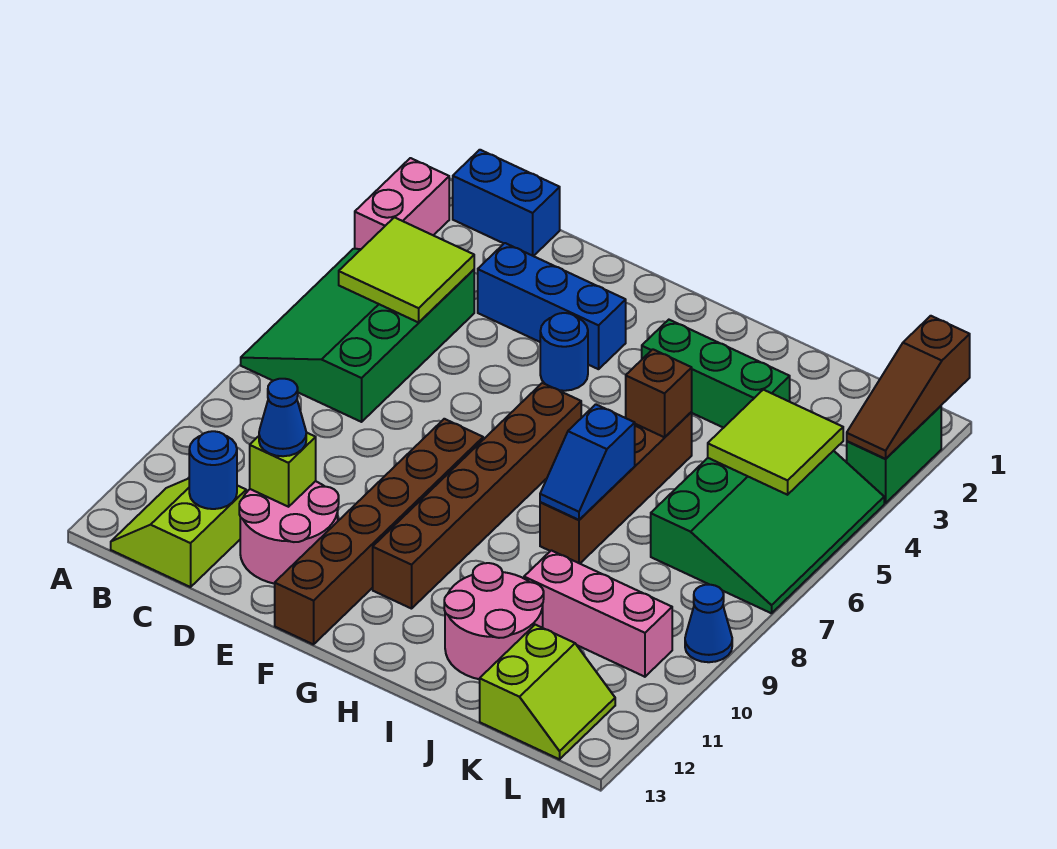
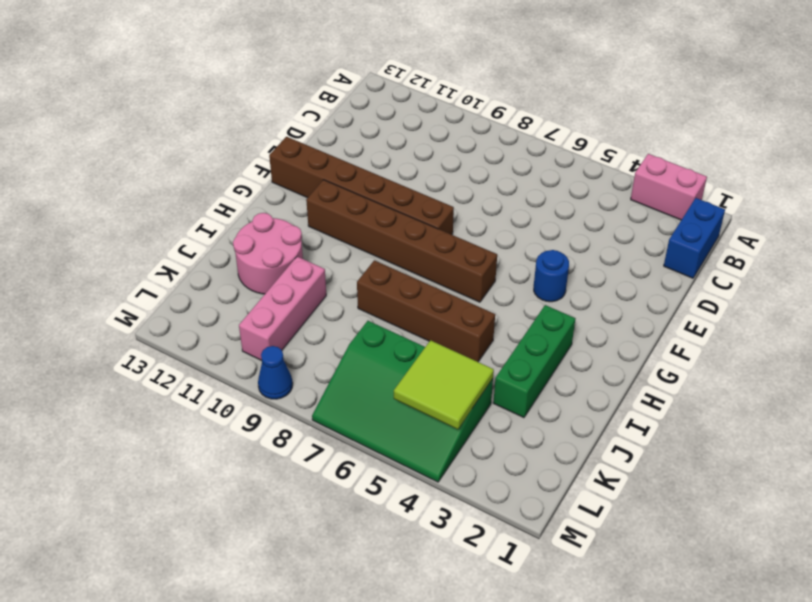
none -> green 3x4 slope [241,249,474,422]
none -> lime 2x2 slope [111,479,246,587]
none -> blue 1x3 brick [478,243,626,369]

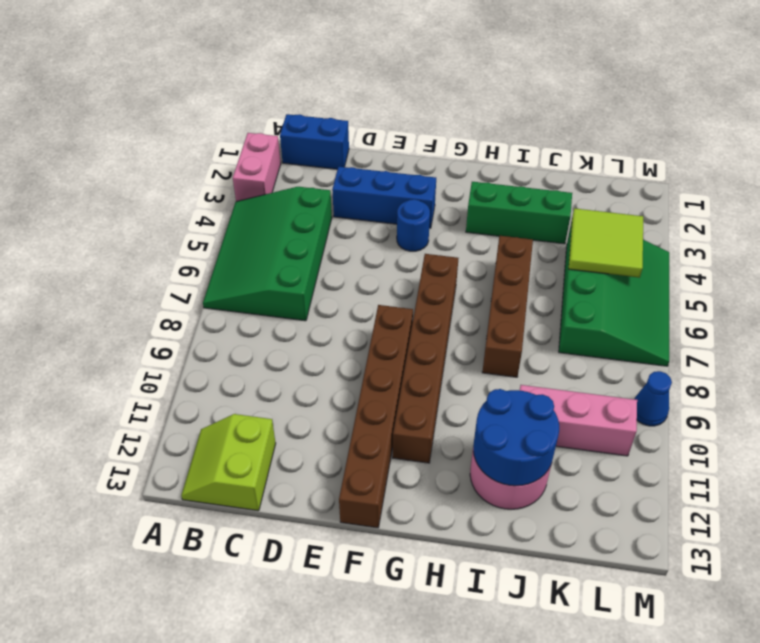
blue 2x2 round brick [473,389,559,486] -> none
none -> pink 2x2 round brick [239,481,339,584]
none -> lime 2x2 slope [480,625,615,759]
none -> green 1x2 brick [847,406,941,503]

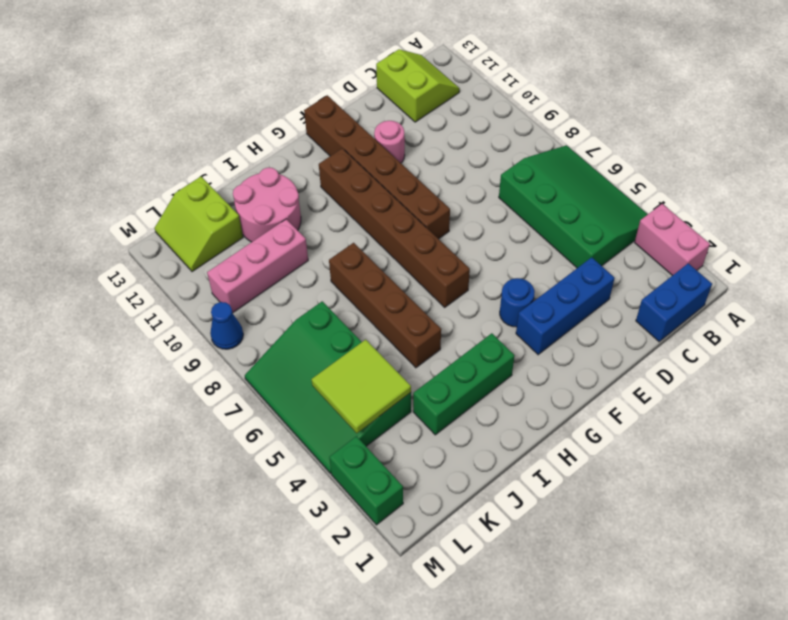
pink 1x1 round brick [374,121,405,163] -> pink 2x2 round brick [239,481,339,584]
none -> lime 2x2 tile [339,217,474,322]
none -> blue 1x1 round brick [189,431,237,509]
none -> lime 1x1 brick [250,432,316,507]

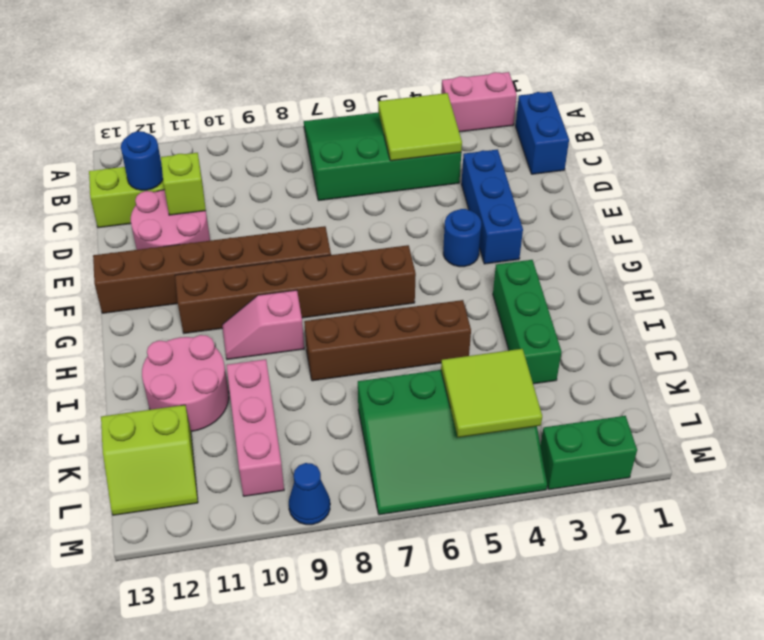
pink 1x2 slope [222,290,304,359] -> none
none -> brown 1x1 brick [626,349,692,437]
none -> blue 1x2 slope [540,404,635,520]
none -> brown 1x3 slope [847,316,970,459]

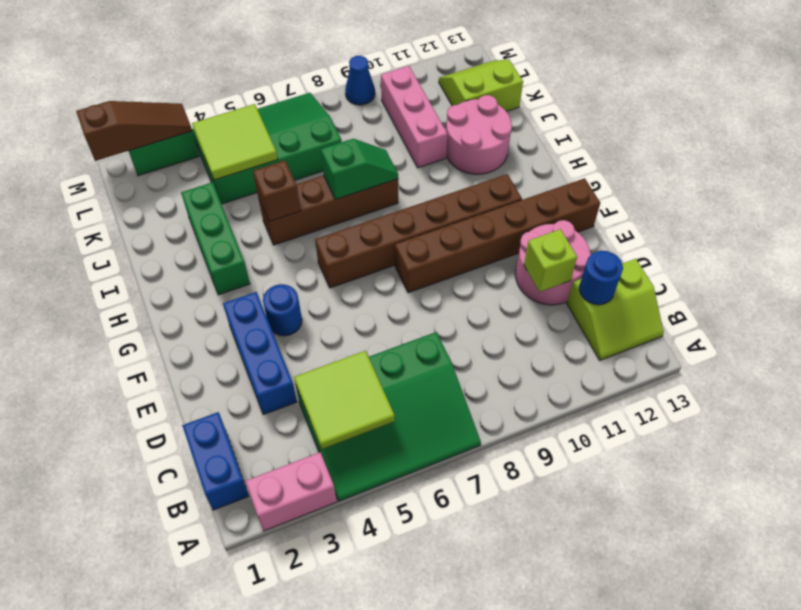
green 1x2 slope [321,139,398,200] -> blue 1x2 slope [540,404,635,520]
none -> blue 1x1 cone [259,379,306,456]

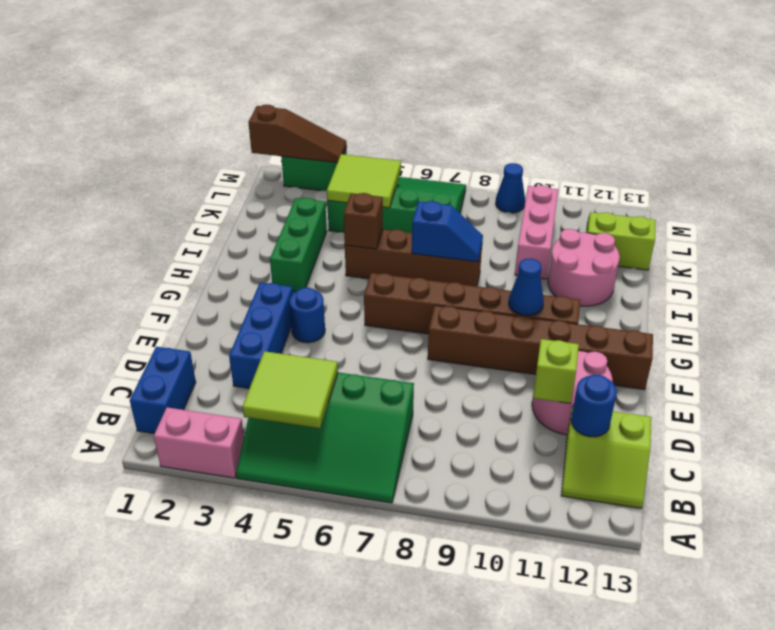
blue 1x1 cone [509,258,544,316] -> blue 1x1 cone moved to [259,379,306,456]

